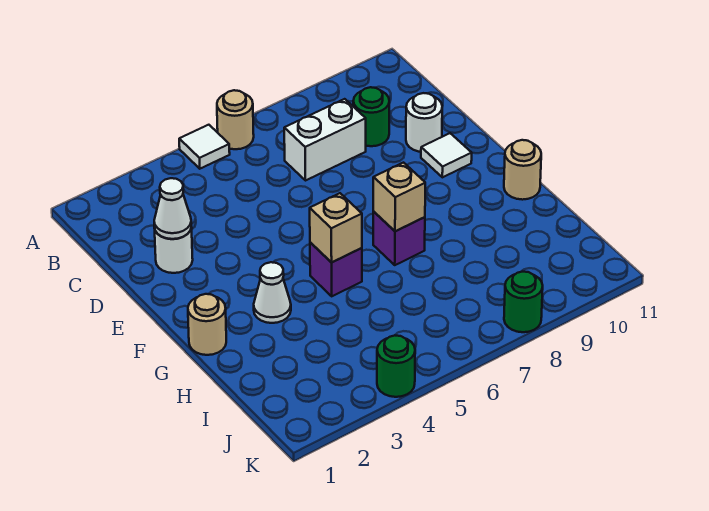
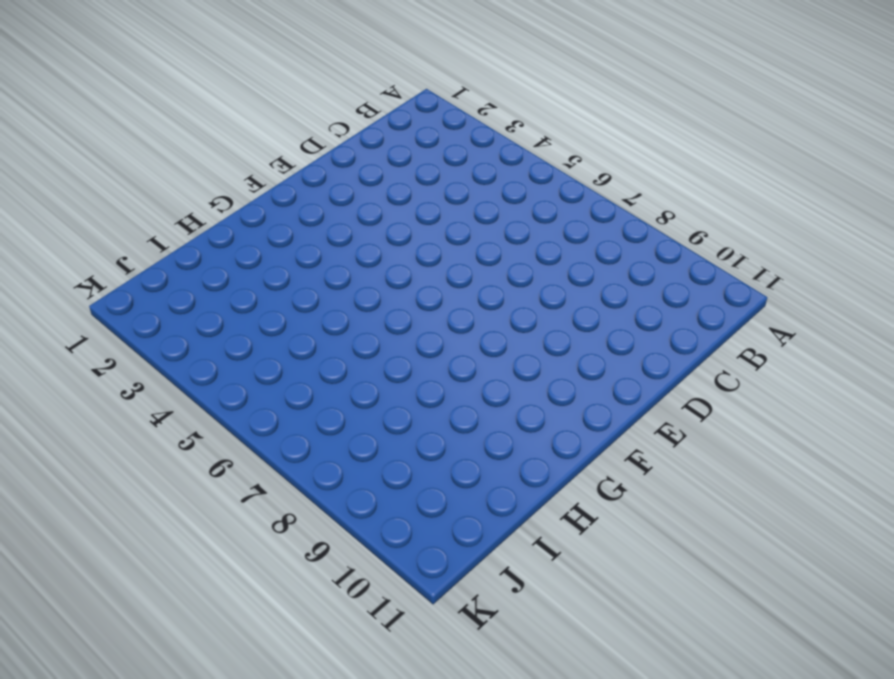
none -> white 1x1 tile [179,125,230,169]
none -> tan 1x1 round brick [217,90,254,149]
none -> white 1x2 brick [284,99,366,181]

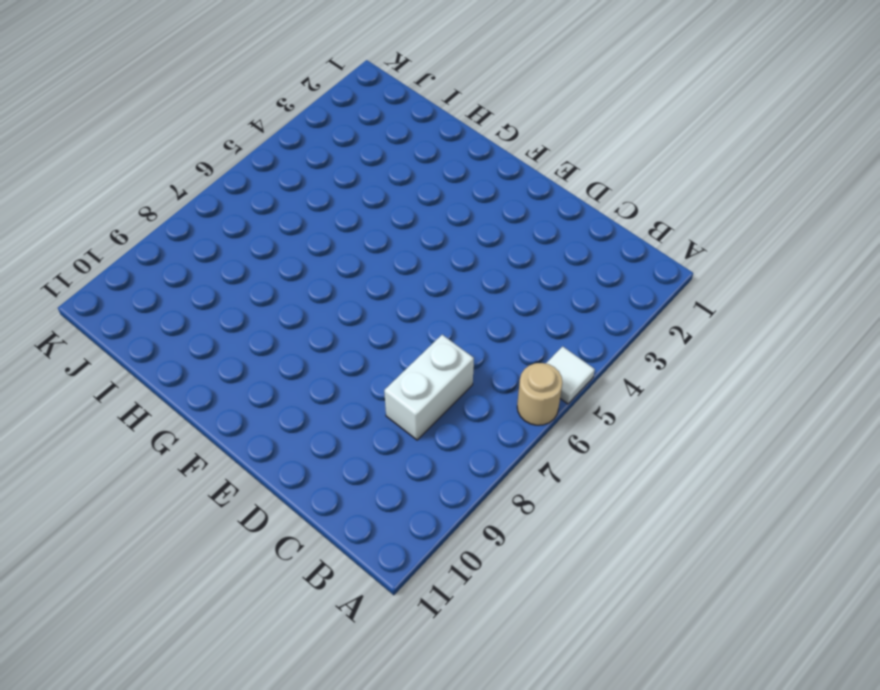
none -> green 1x1 round brick [353,87,389,146]
none -> white 1x1 round brick [154,227,193,273]
none -> white 1x1 round brick [406,93,442,152]

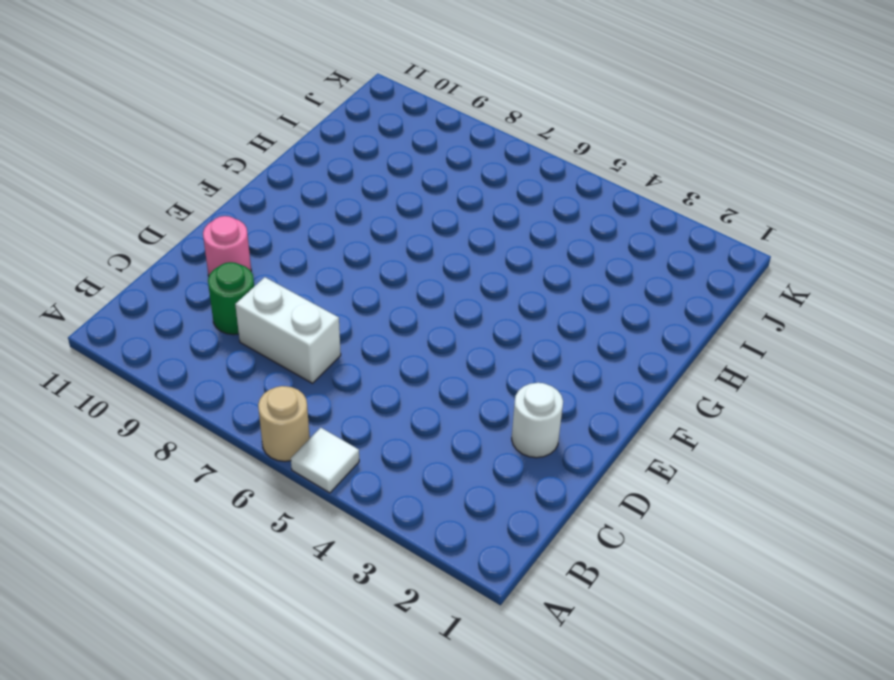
pink 1x1 round brick [203,216,251,276] -> white 1x1 round brick [406,93,442,152]
none -> white 1x1 tile [421,133,472,177]
none -> tan 1x1 round brick [188,294,226,355]
none -> white 1x1 cone [254,262,291,323]

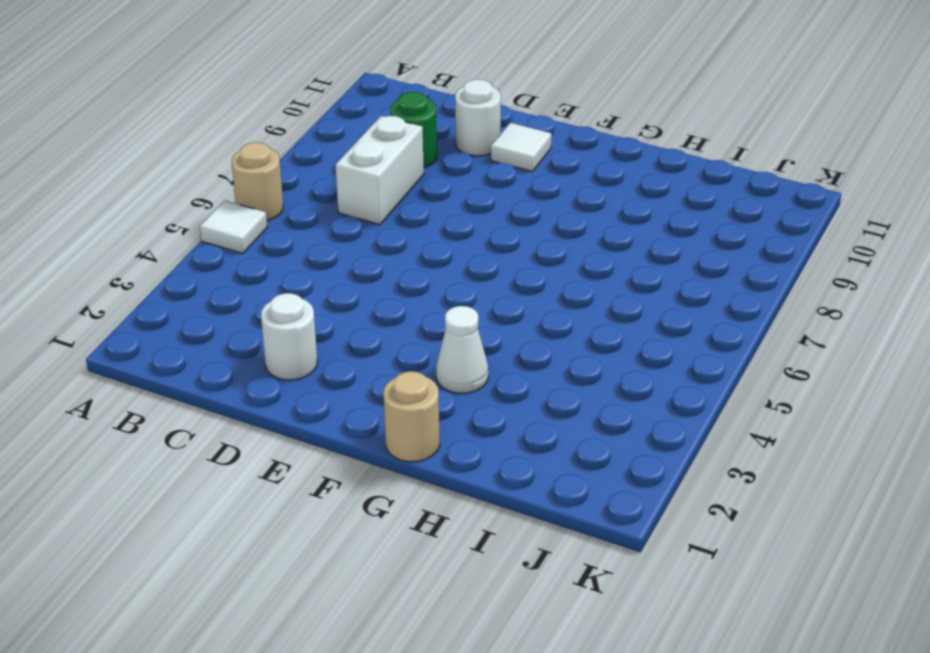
none -> purple 1x1 brick [310,242,362,296]
none -> purple 1x1 brick [373,212,425,265]
none -> tan 1x1 round brick [504,140,541,200]

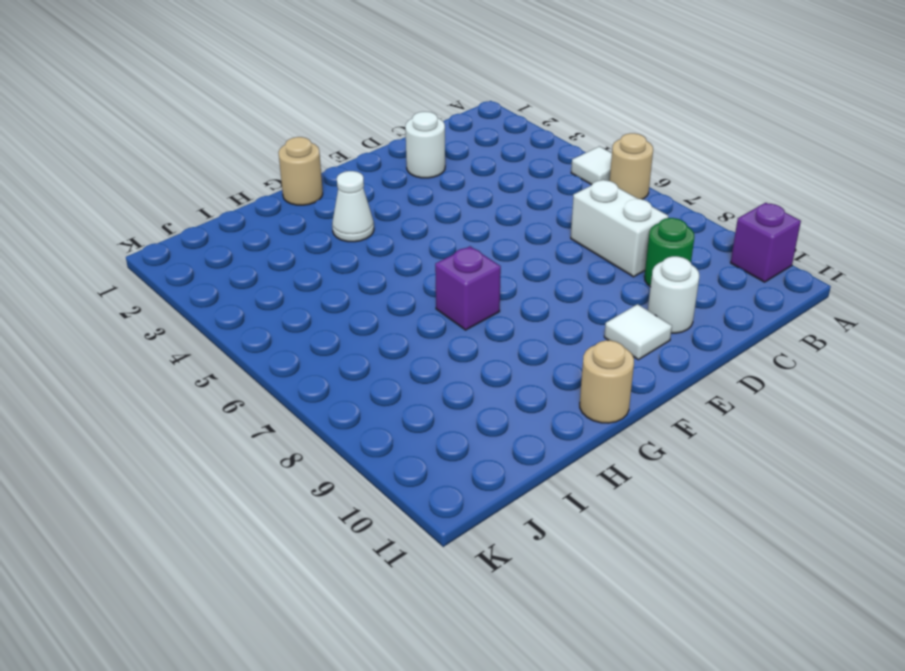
purple 1x1 brick [731,203,801,282] -> purple 1x1 brick moved to [310,242,362,296]
none -> green 1x1 round brick [377,335,415,397]
none -> green 1x1 round brick [504,272,543,332]
none -> white 1x1 cone [154,178,191,239]

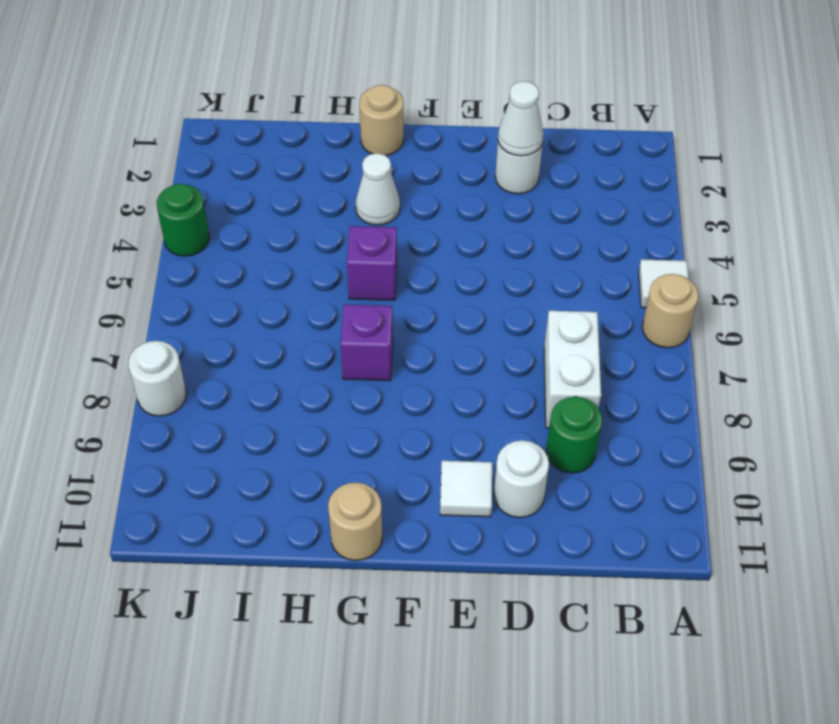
white 1x1 round brick [129,341,186,416] -> green 1x1 round brick [504,272,543,332]
none -> tan 1x1 brick [310,193,362,263]
none -> tan 1x1 brick [373,163,425,231]

